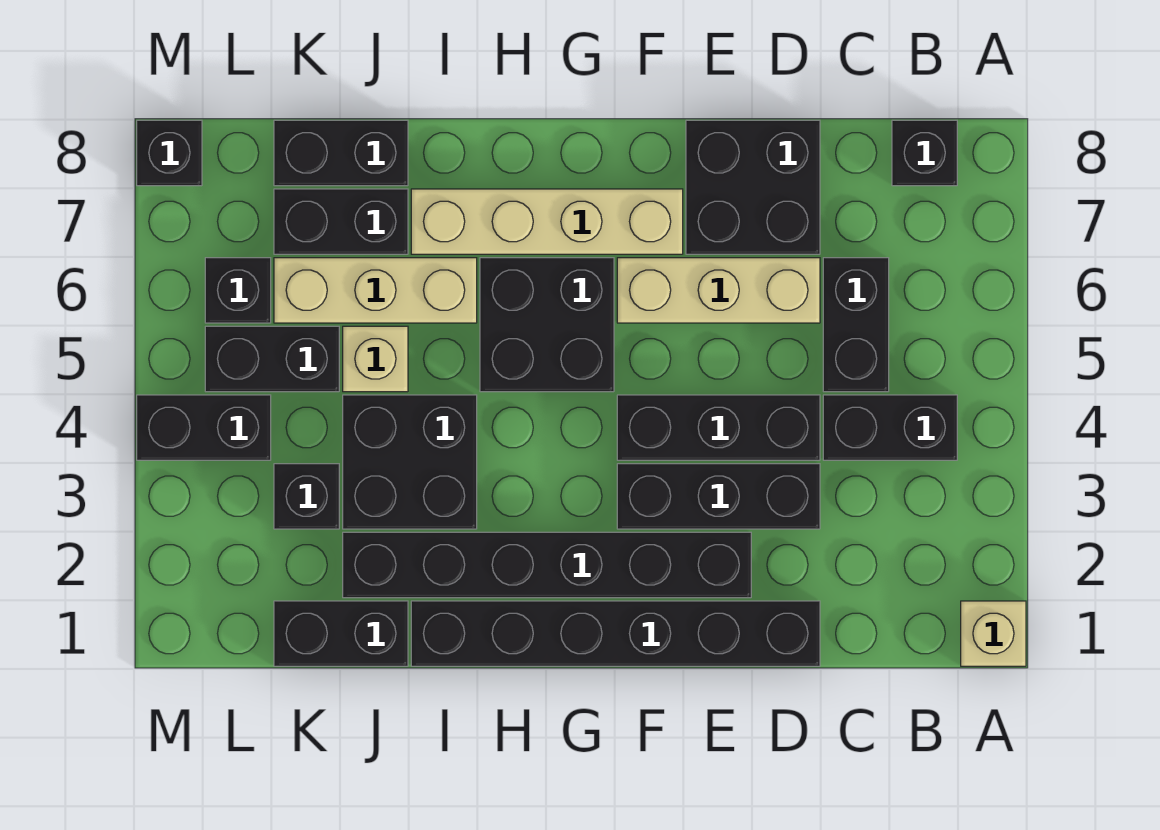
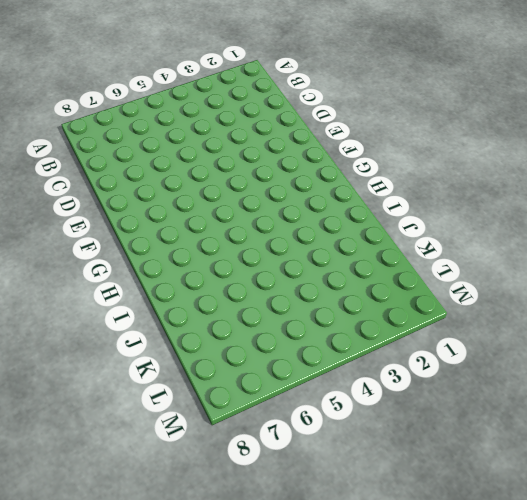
none -> tan 1x1 brick [961,601,1026,666]
none -> black 1x2 brick [823,395,957,460]
none -> black 1x1 brick [892,120,957,186]

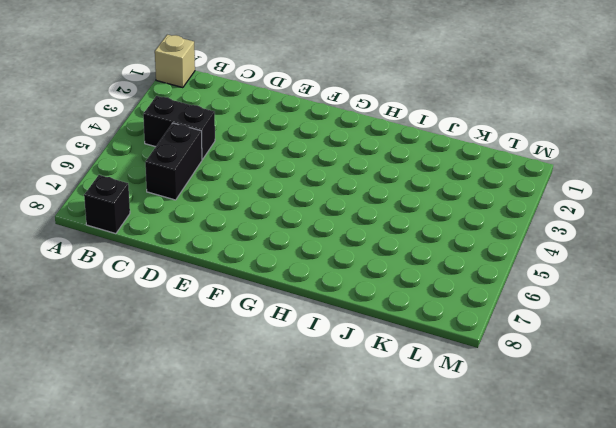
none -> black 1x6 brick [411,601,820,666]
none -> black 1x3 brick [617,464,820,529]
none -> black 1x3 brick [617,395,820,460]

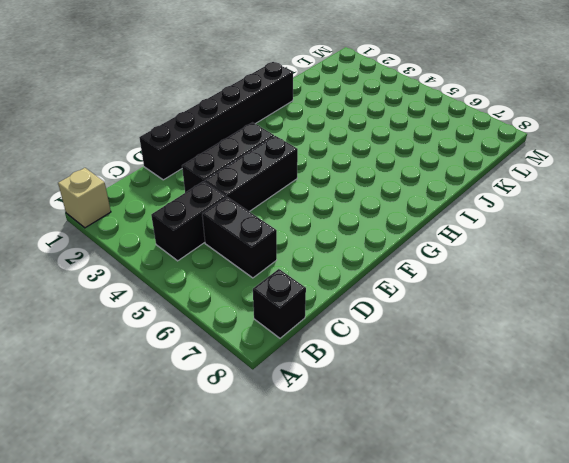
none -> tan 1x3 brick [617,258,820,323]
none -> black 2x2 brick [686,120,820,254]
none -> black 1x6 brick [343,532,751,598]

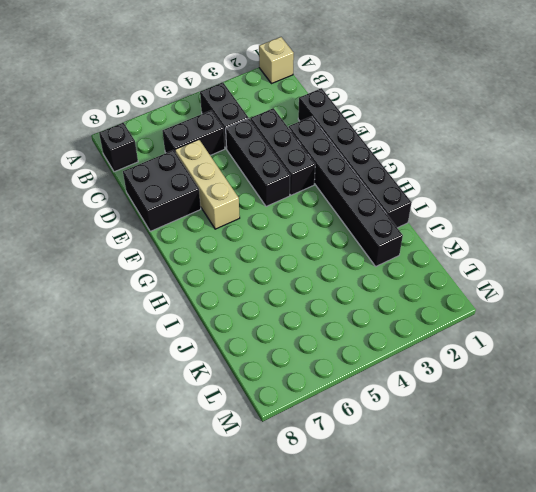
none -> tan 1x4 brick [411,189,683,254]
none -> black 2x2 brick [480,258,614,392]
none -> black 2x2 brick [343,395,477,529]

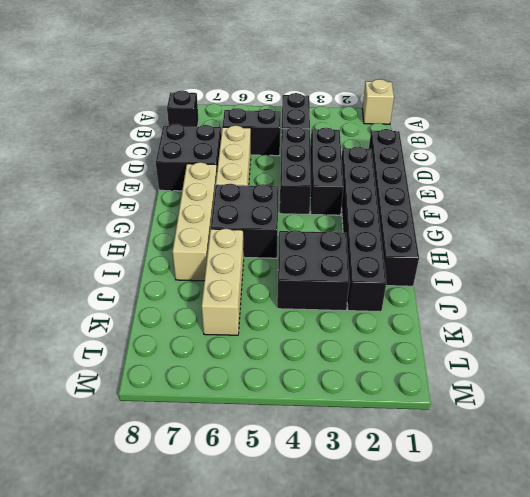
none -> black 1x2 brick [274,601,408,666]
none -> tan 1x1 brick [343,326,408,392]
none -> black 1x2 brick [274,189,408,254]

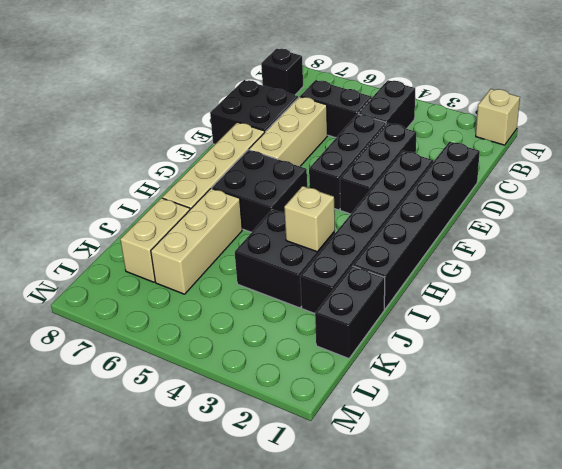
tan 1x1 brick [284,186,335,252] -> tan 1x1 brick moved to [343,326,408,392]
tan 1x2 brick [120,198,190,282] -> black 1x2 brick [274,189,408,254]
none -> black 1x2 brick [274,120,408,186]
none -> black 1x1 brick [274,464,339,529]
none -> black 1x2 brick [205,326,339,392]

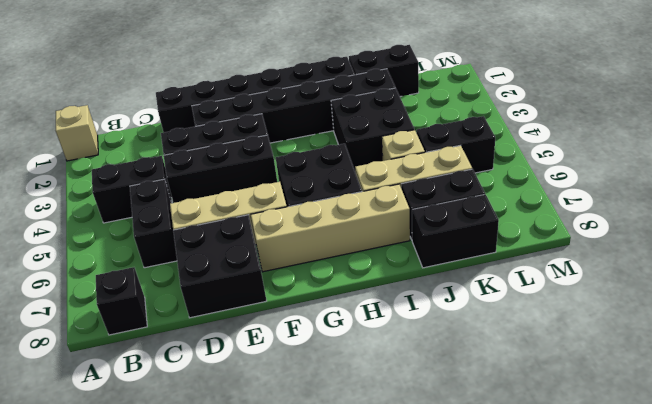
none -> black 1x1 brick [274,464,339,529]
none -> black 1x2 brick [137,395,271,460]
none -> black 1x1 brick [205,258,271,323]

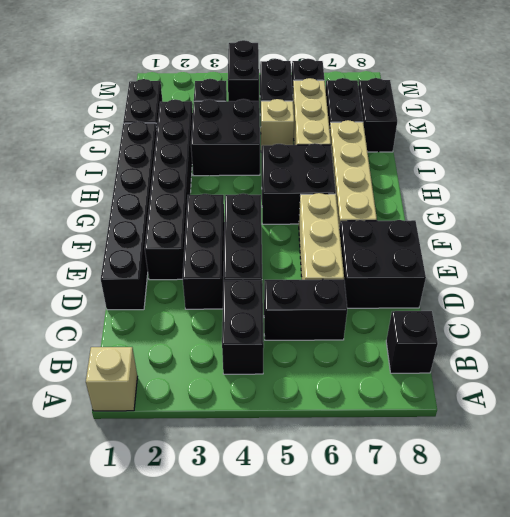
none -> black 1x1 brick [137,120,202,186]

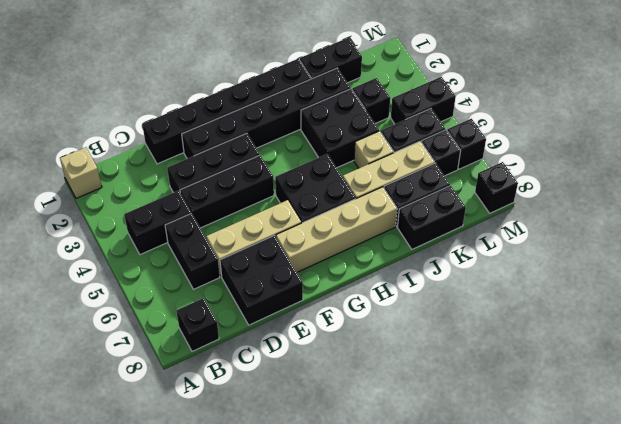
black 1x1 brick [447,119,486,169] -> none

